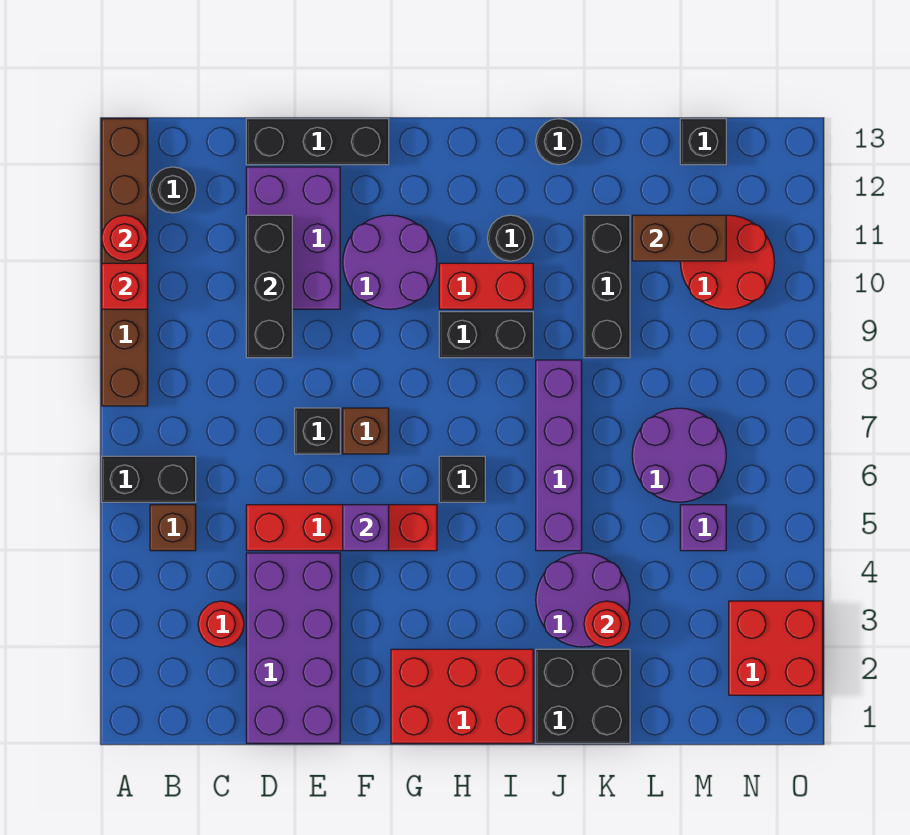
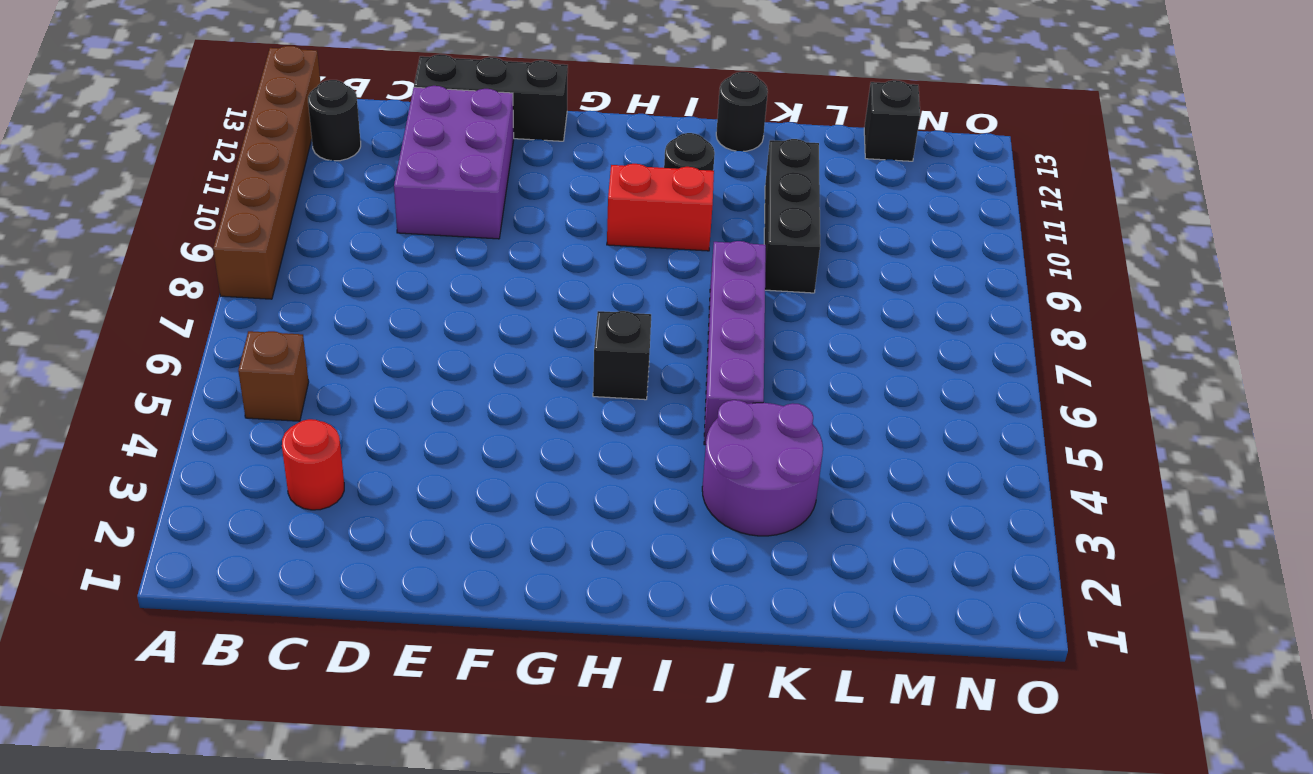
none -> black 1x2 brick [102,456,196,502]
none -> purple 2x4 brick [246,553,340,743]
none -> red 1x4 brick [246,505,437,551]
none -> black 1x1 brick [295,408,340,454]

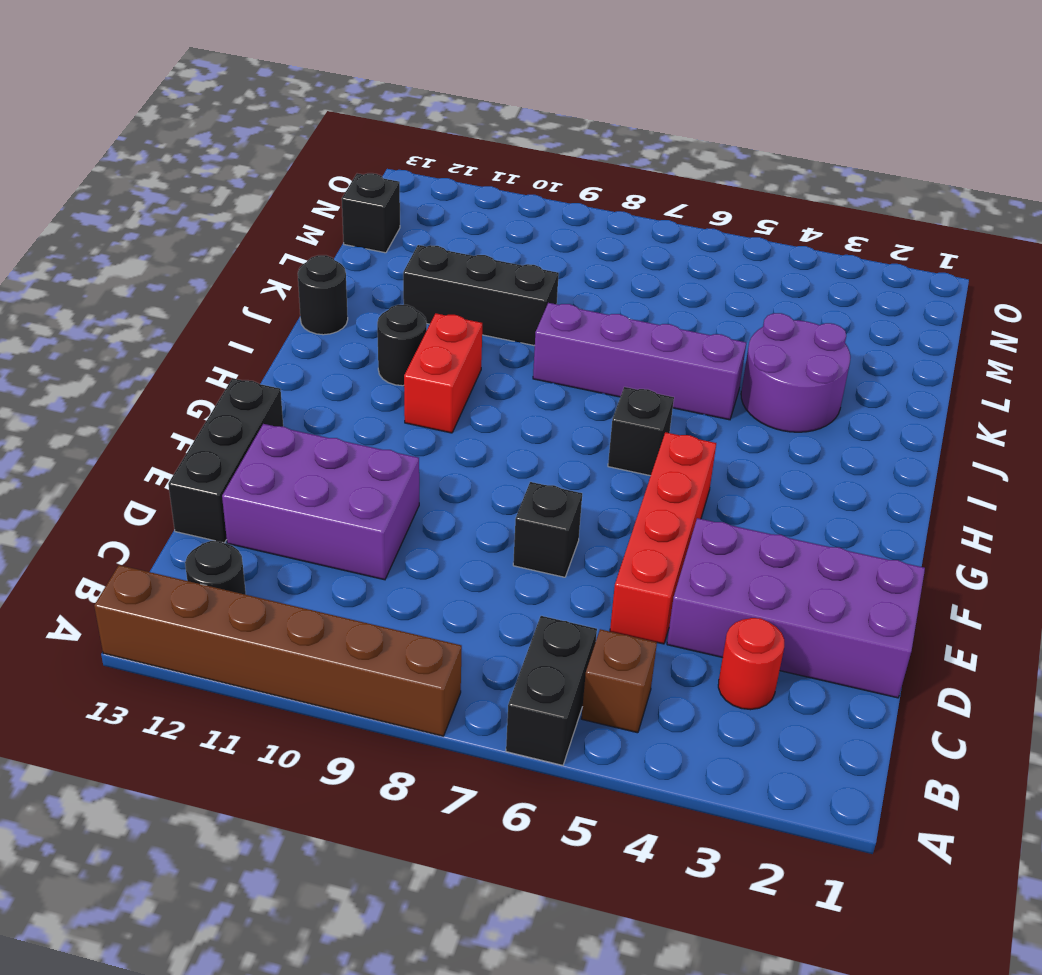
none -> brown 1x1 brick [343,408,389,454]
none -> purple 2x2 round brick [343,215,437,309]
none -> red 2x3 brick [391,649,533,743]
none -> black 1x2 brick [439,312,533,358]

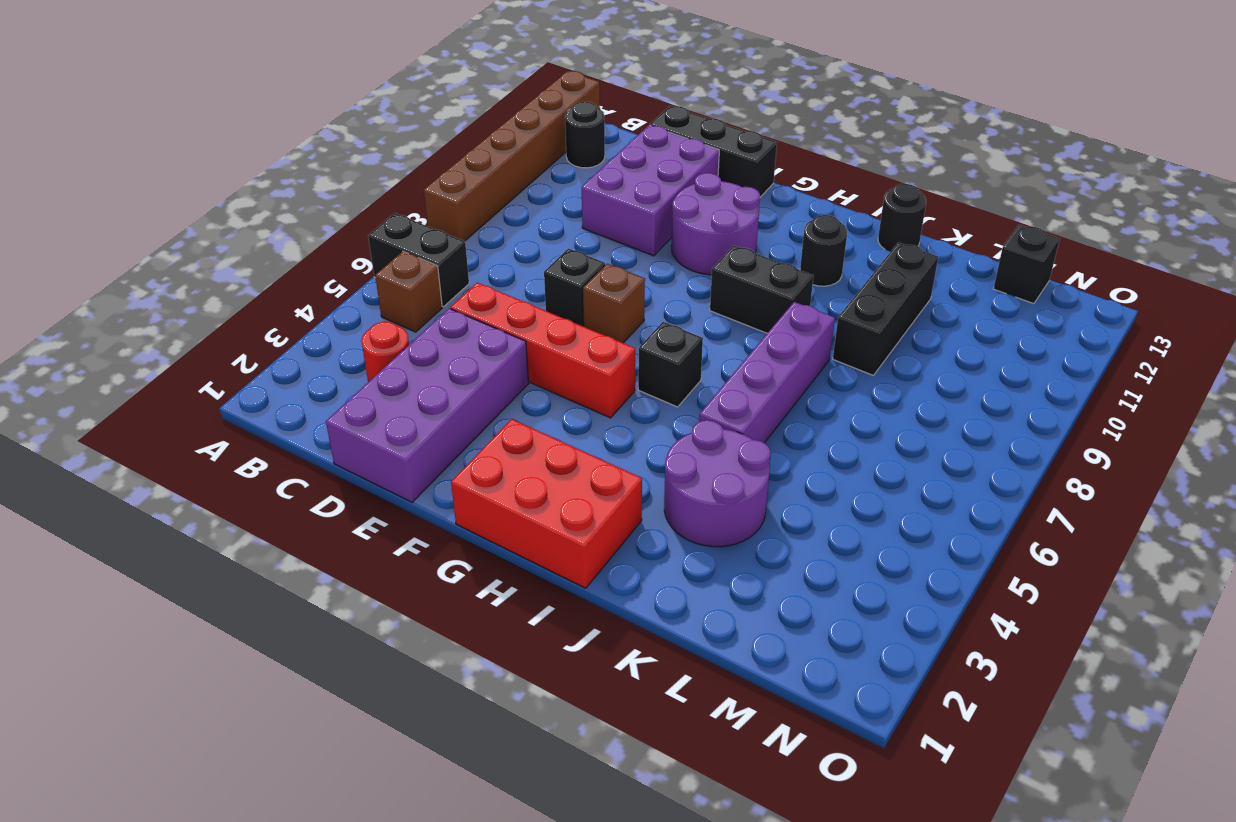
none -> red 1x2 brick [439,263,533,309]
none -> black 2x2 brick [536,649,630,743]
none -> purple 2x2 round brick [632,408,726,502]
none -> purple 1x1 brick [680,505,726,551]

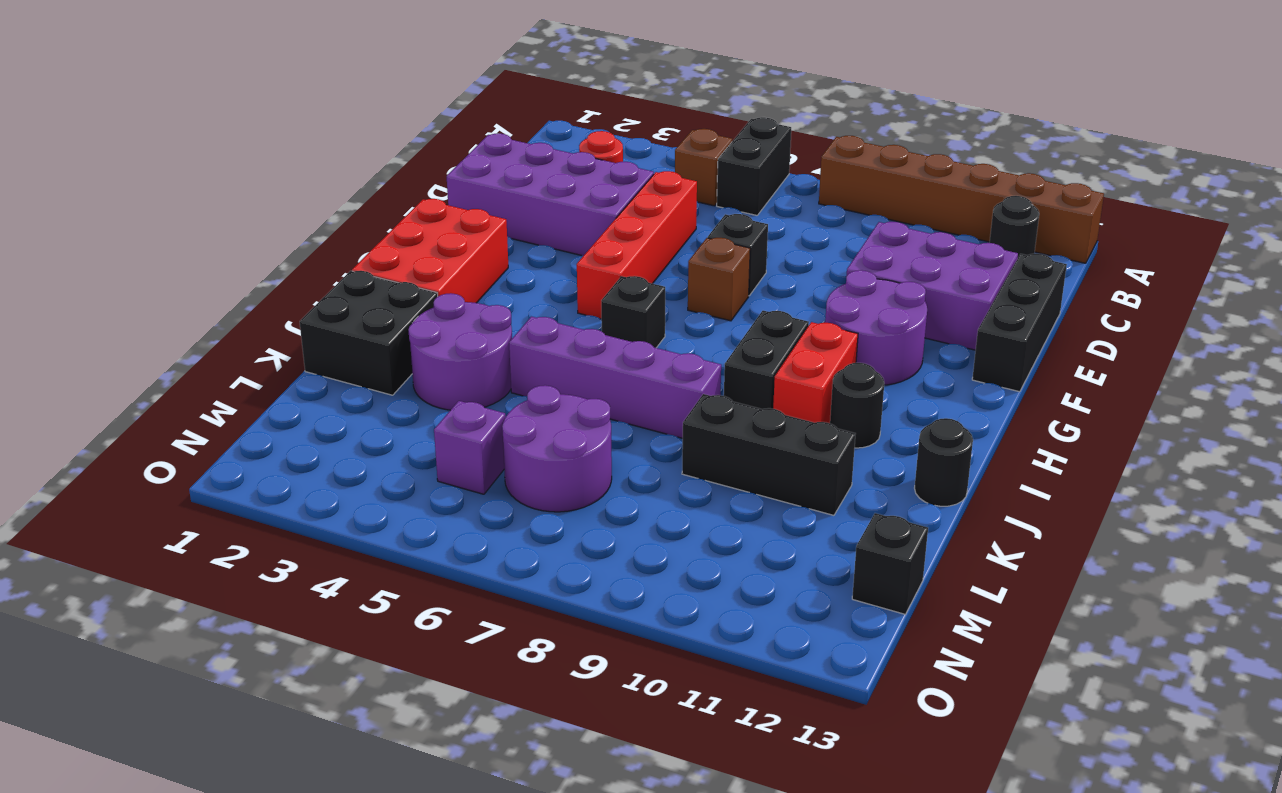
none -> red 2x2 round brick [680,215,775,309]
none -> red 2x2 brick [729,601,823,695]
none -> red 1x1 brick [102,263,148,309]
none -> red 1x1 round brick [102,215,148,261]

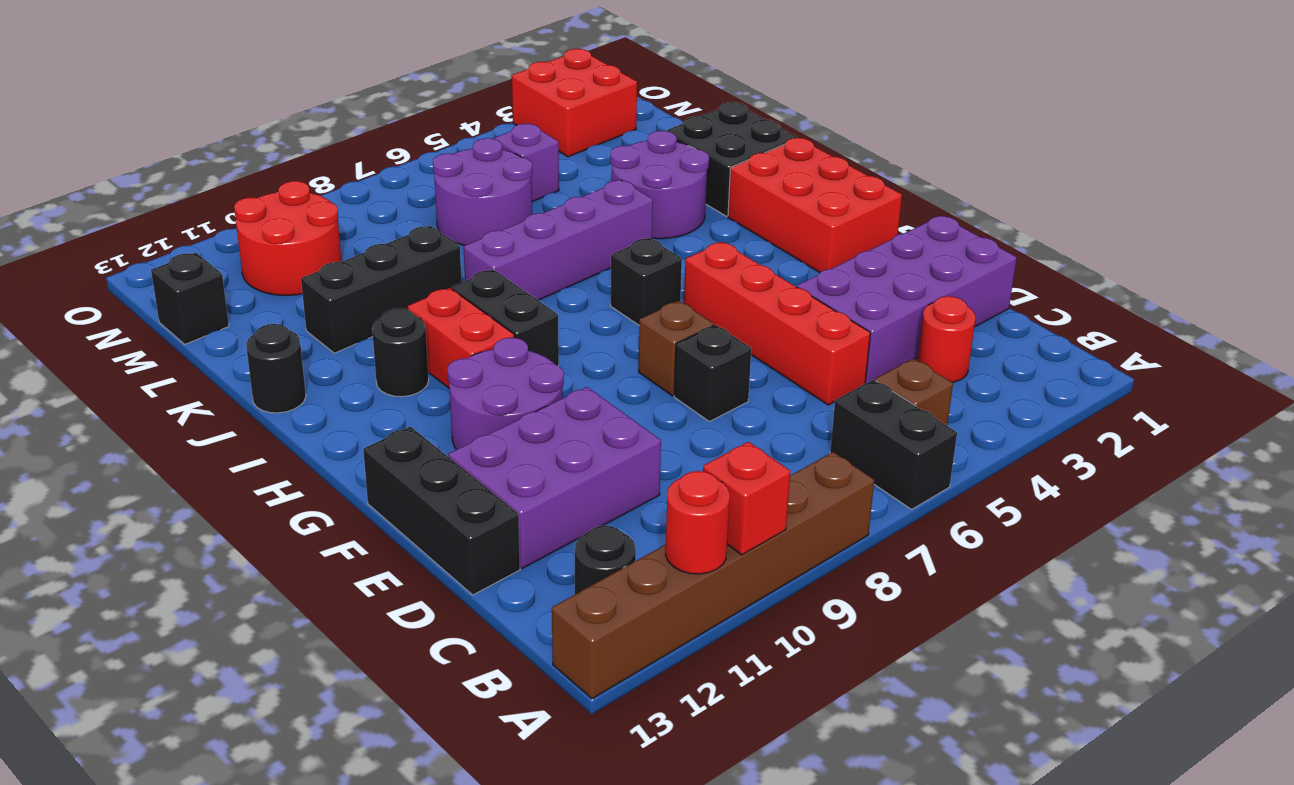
none -> black 1x3 brick [246,215,292,358]
none -> purple 1x1 brick [343,505,389,551]
none -> red 1x1 round brick [584,601,630,647]
none -> brown 1x2 brick [632,215,726,261]

